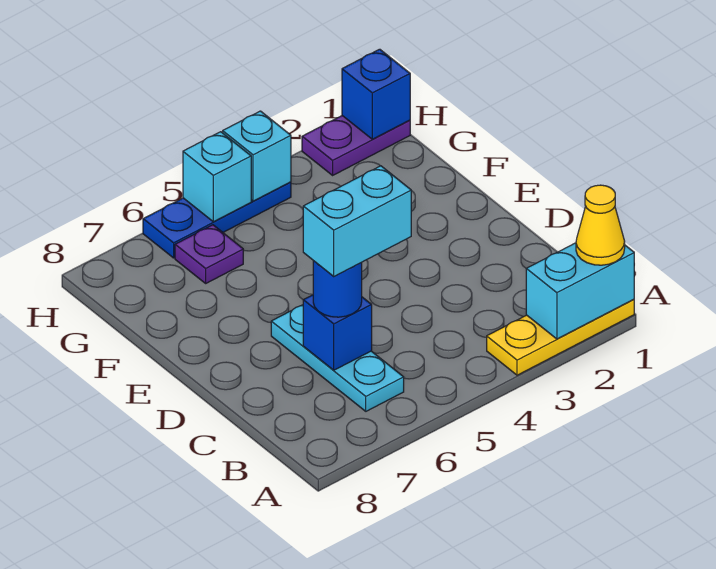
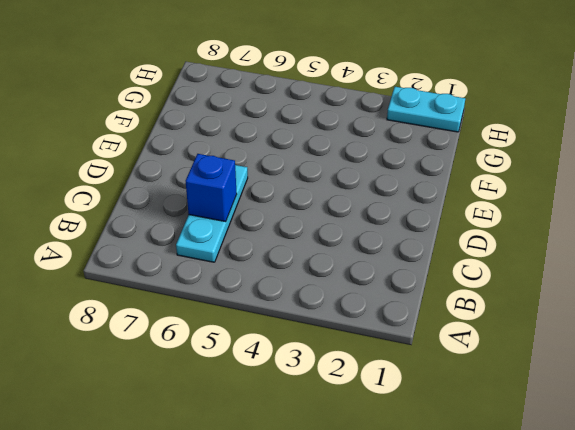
cyan 1x2 plate [387,87,465,132] -> purple 1x2 plate [302,116,410,175]
none -> yellow 1x3 plate [487,299,634,375]
none -> purple 1x1 plate [175,225,243,283]
none -> blue 1x3 plate [143,182,291,258]

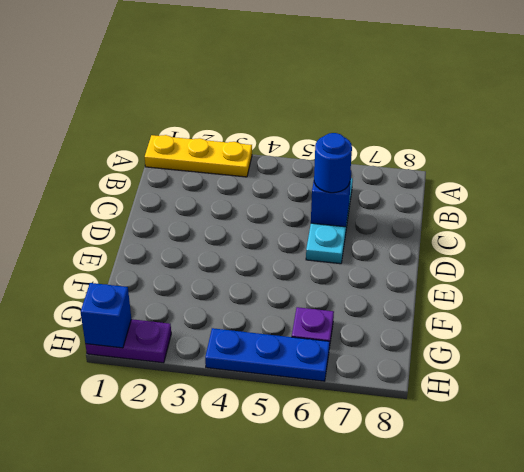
none -> cyan 1x2 brick [526,243,634,339]
none -> cyan 1x1 brick [223,111,291,201]
none -> cyan 1x1 brick [183,132,251,222]

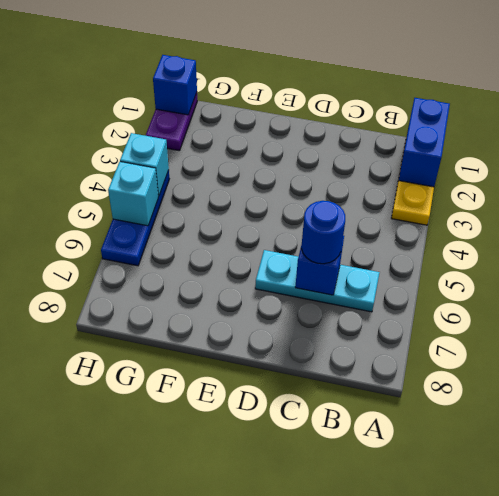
blue 1x2 brick [399,98,450,187] -> cyan 1x2 brick [526,243,634,339]
none -> purple 1x1 plate [175,225,243,283]
none -> yellow 1x1 cone [576,185,625,265]
none -> cyan 1x2 brick [303,166,411,276]

